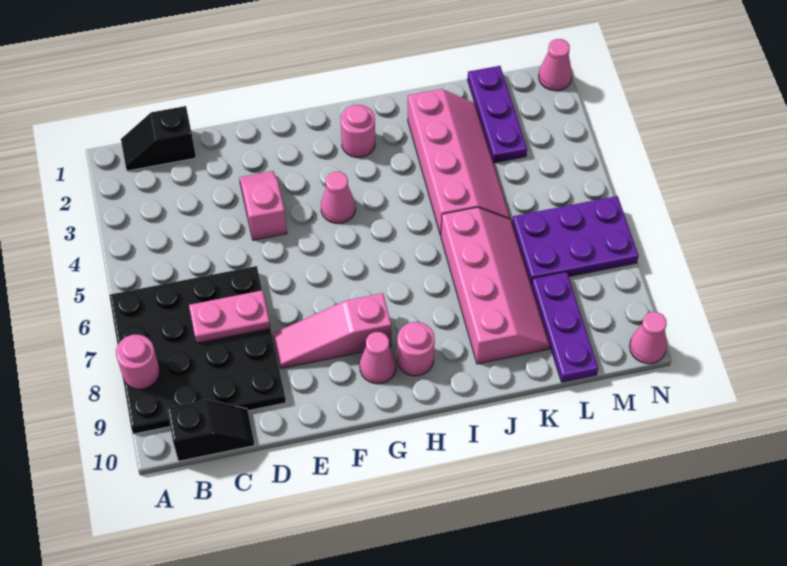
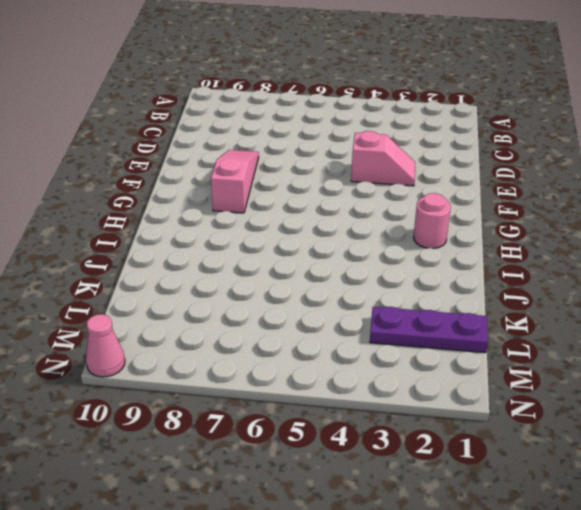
none -> black 4x4 plate [109,266,286,434]
none -> black 1x2 slope [121,106,196,171]
none -> black 1x2 slope [167,400,255,461]

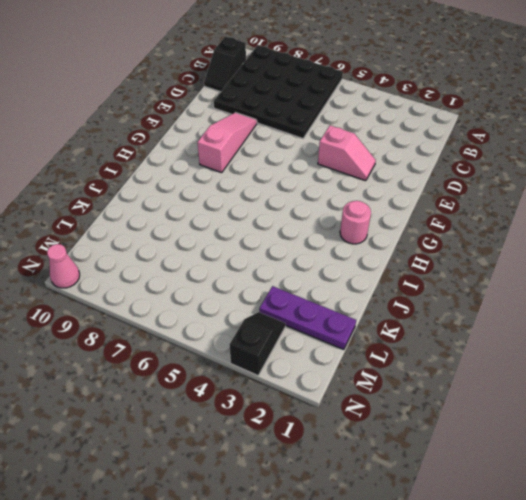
black 1x2 slope [229,312,286,375] -> black 1x2 slope moved to [121,106,196,171]
none -> pink 1x1 cone [321,172,356,224]
none -> pink 1x1 cone [360,332,396,384]
none -> pink 1x1 round brick [397,322,435,376]

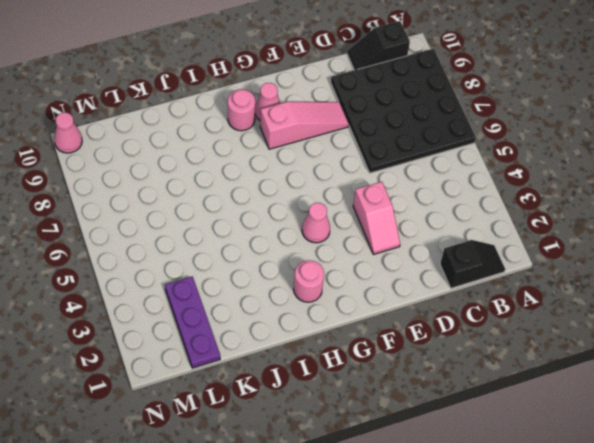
none -> pink 2x4 slope [408,89,510,236]
none -> pink 2x4 slope [441,207,550,364]
none -> purple 2x3 plate [512,196,639,284]

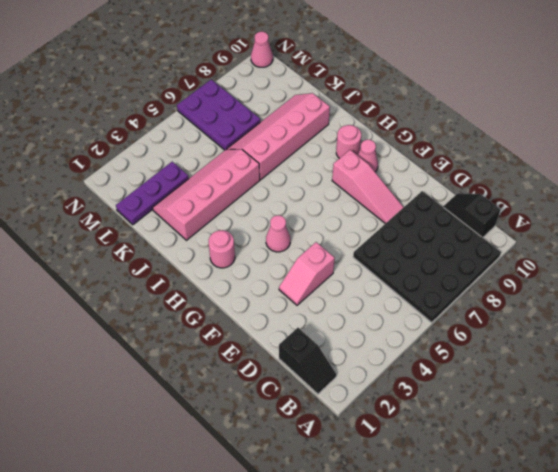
none -> purple 1x3 plate [531,272,598,382]
none -> pink 1x1 cone [539,39,572,91]
none -> pink 1x1 round brick [116,335,159,389]

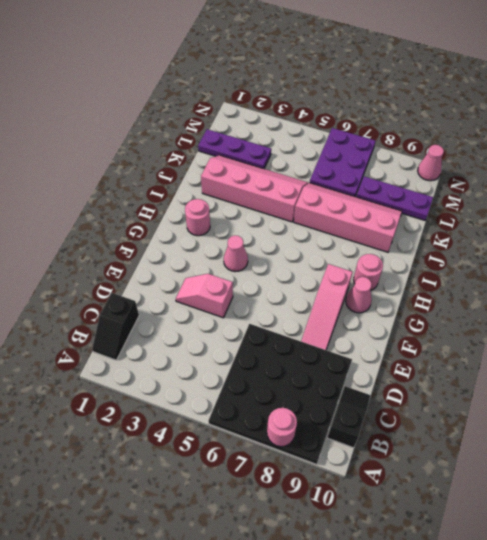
none -> pink 1x1 cone [539,39,572,91]
none -> pink 1x2 plate [189,290,270,343]

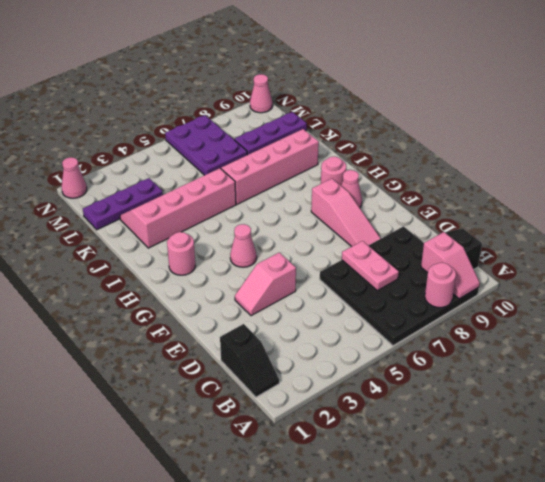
pink 1x2 slope [421,232,480,299] -> none

